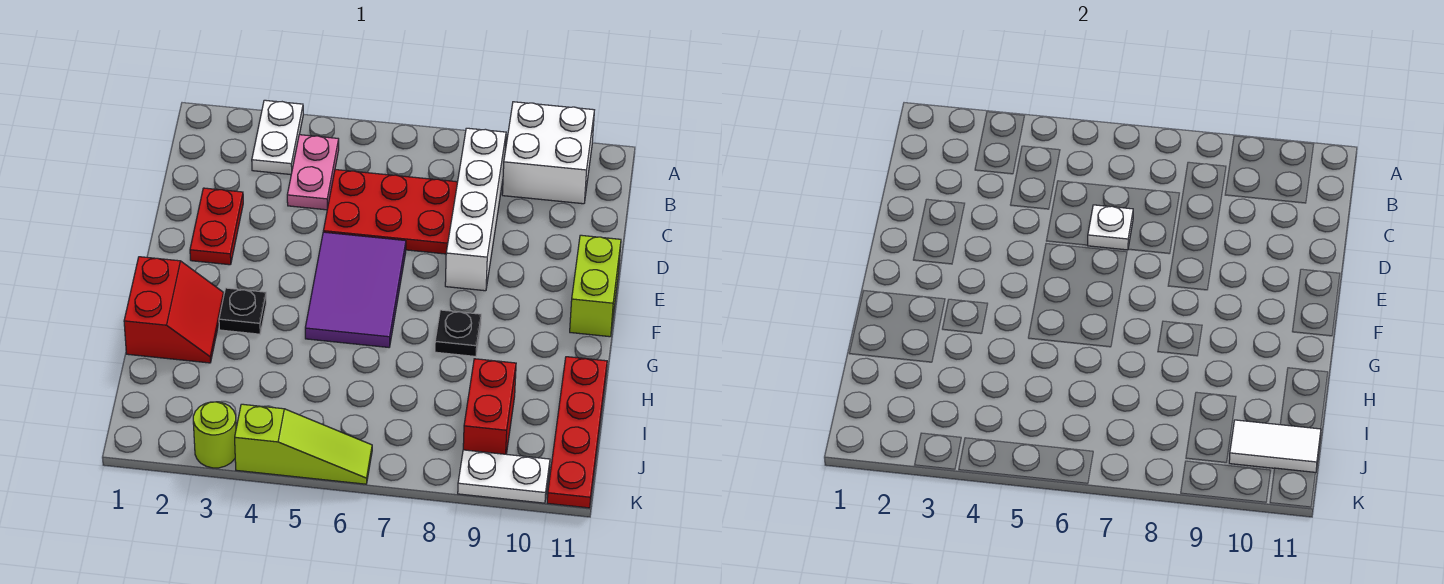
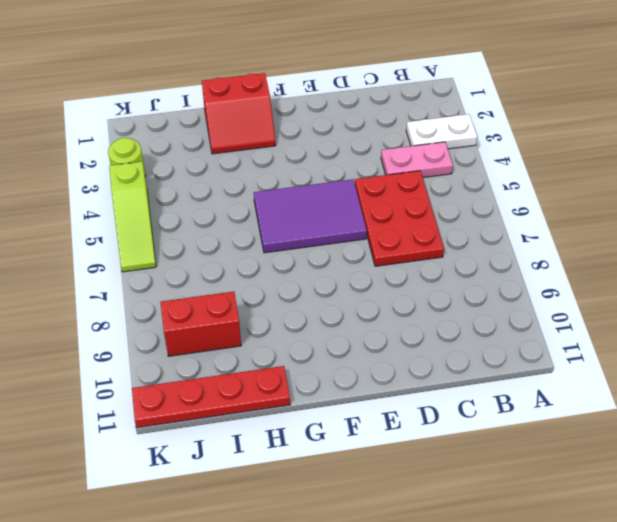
none -> white 2x2 brick [502,102,594,204]
none -> white 1x4 brick [445,128,506,291]
none -> red 1x2 plate [190,188,243,265]

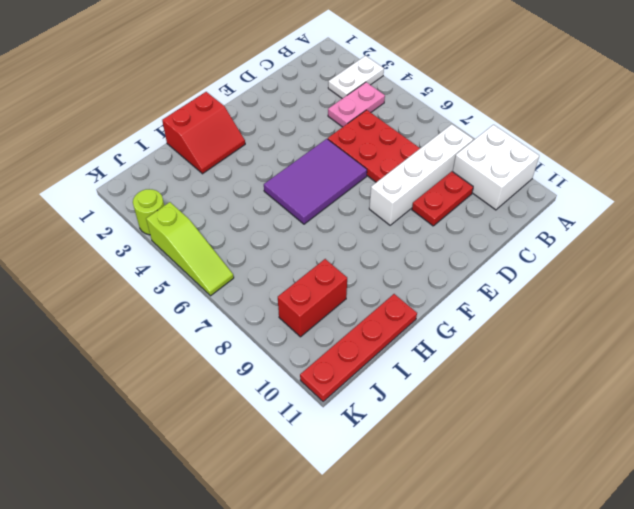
red 1x2 plate [412,171,473,226] -> red 1x2 plate moved to [190,188,243,265]
none -> lime 1x2 brick [570,235,621,337]
none -> black 1x1 plate [219,288,266,334]
none -> black 1x1 plate [435,310,481,356]

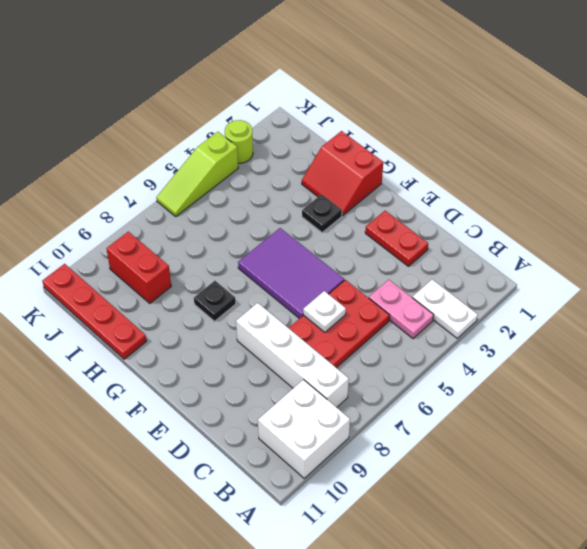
none -> lime 1x2 brick [570,235,621,337]
none -> white 1x2 plate [458,450,550,503]
none -> white 1x2 tile [1229,420,1321,473]

